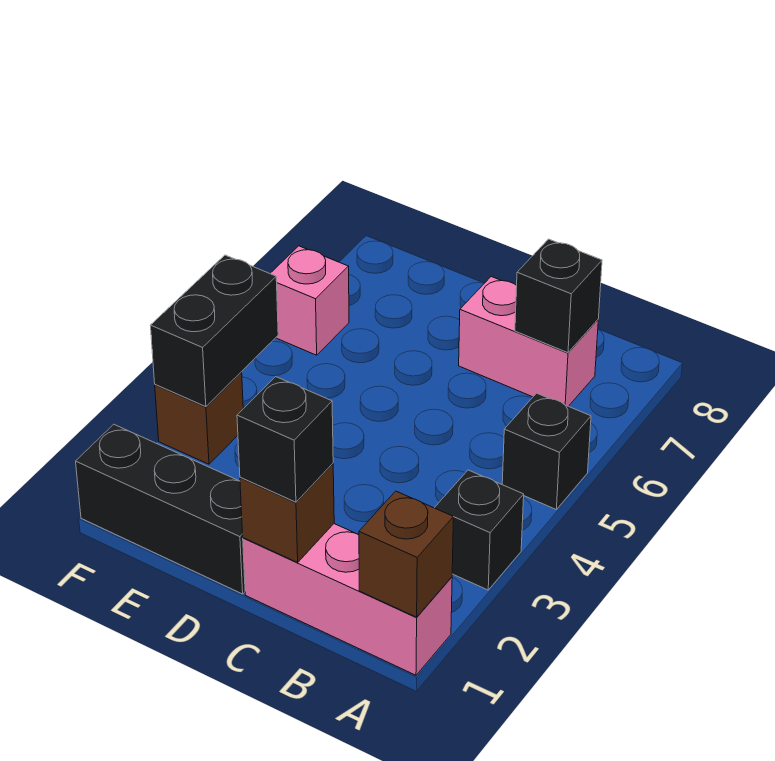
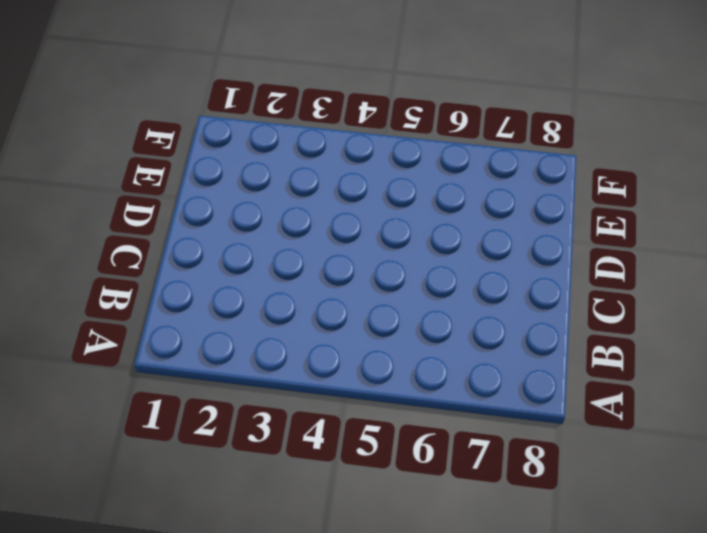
none -> pink 1x3 brick [243,524,452,675]
none -> black 1x1 brick [435,470,524,590]
none -> black 1x1 brick [502,393,591,509]

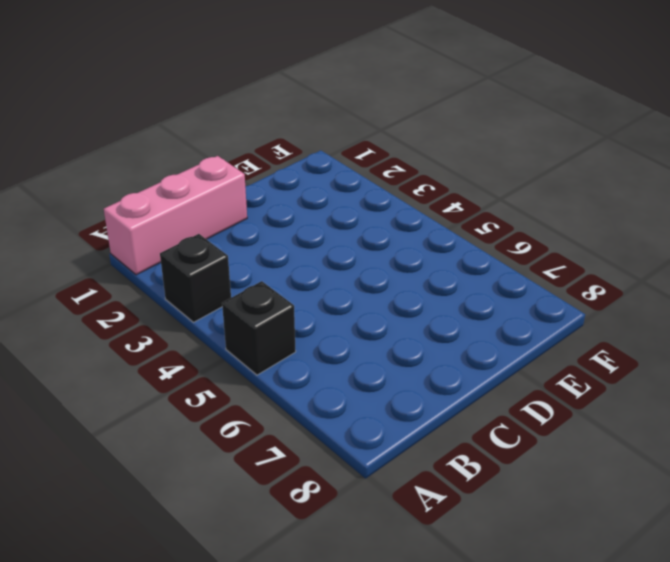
none -> pink 1x2 brick [459,277,598,406]
none -> black 1x3 brick [76,424,245,594]
none -> brown 1x1 brick [155,372,243,464]

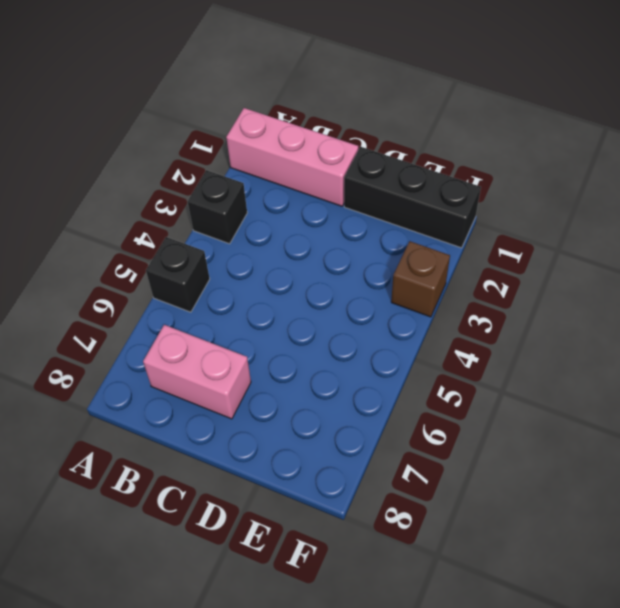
none -> pink 1x1 brick [270,246,349,355]
none -> brown 1x1 brick [359,491,453,617]
none -> black 1x1 brick [515,239,602,353]

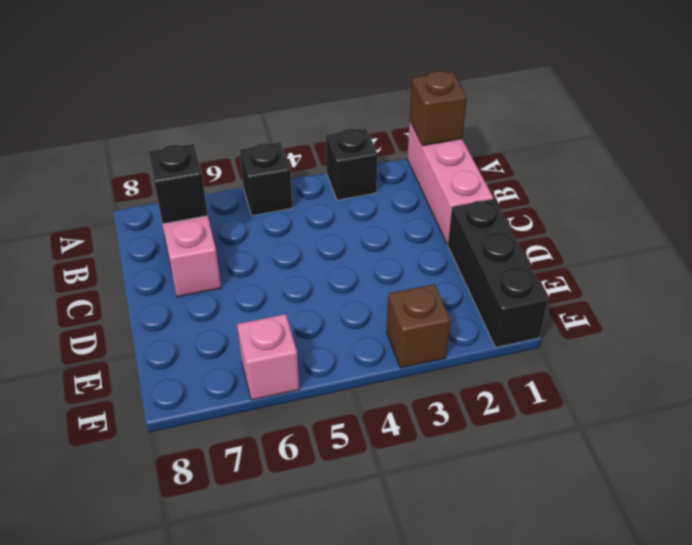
none -> brown 1x1 brick [240,464,334,562]
none -> black 1x2 brick [150,255,278,407]
none -> black 1x1 brick [237,377,333,502]

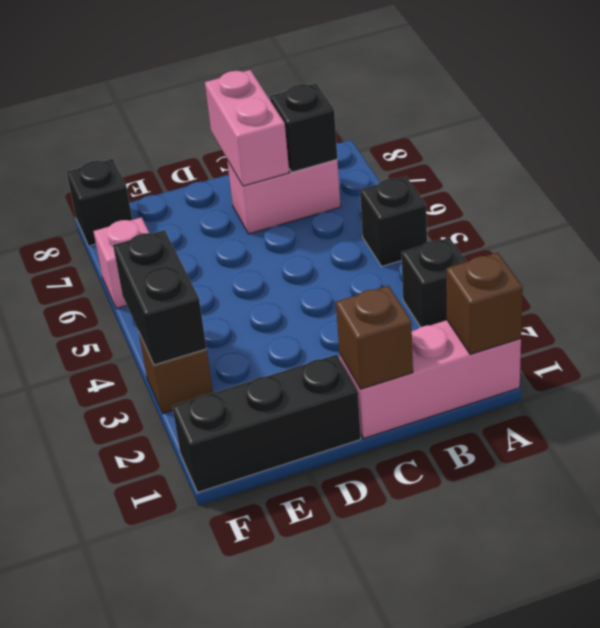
pink 1x2 brick [205,70,289,186] -> none
black 1x1 brick [67,159,132,246] -> black 1x1 brick moved to [237,377,333,502]

